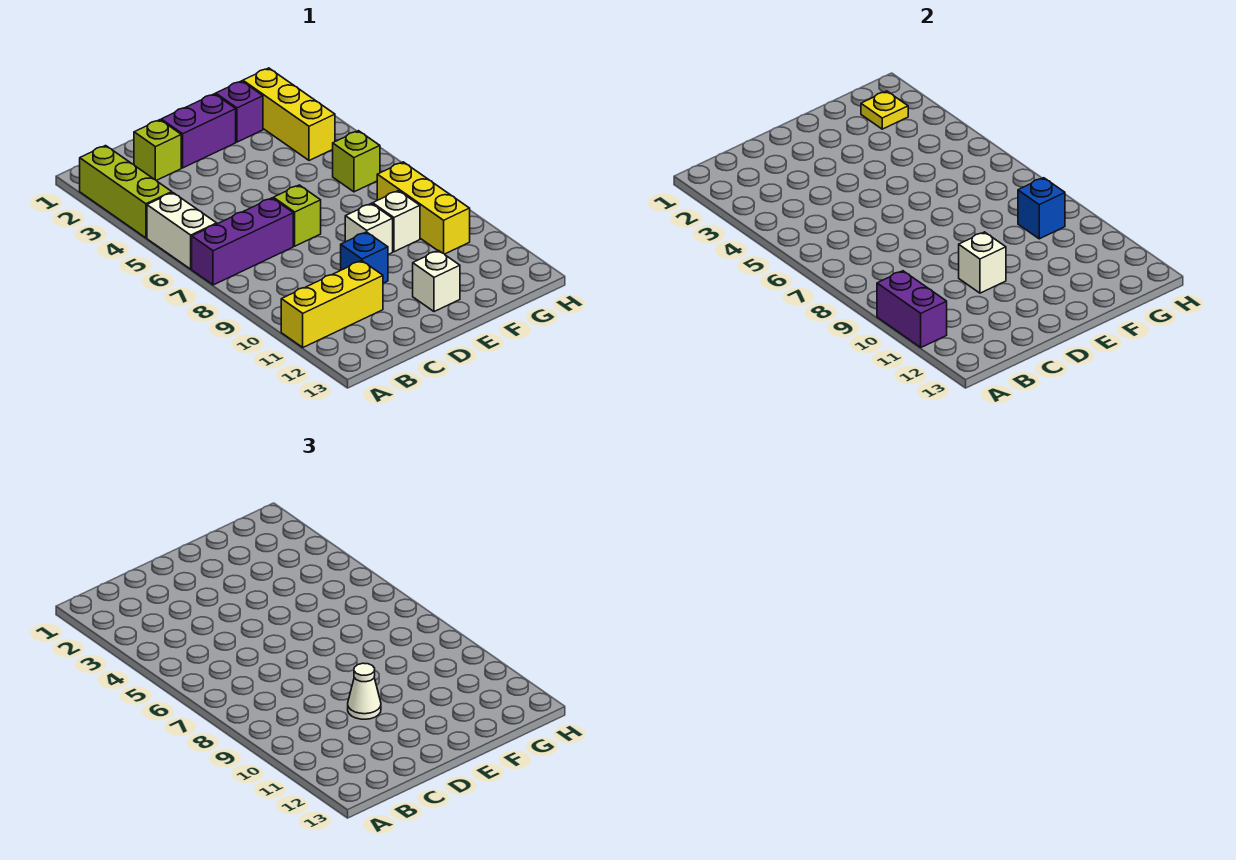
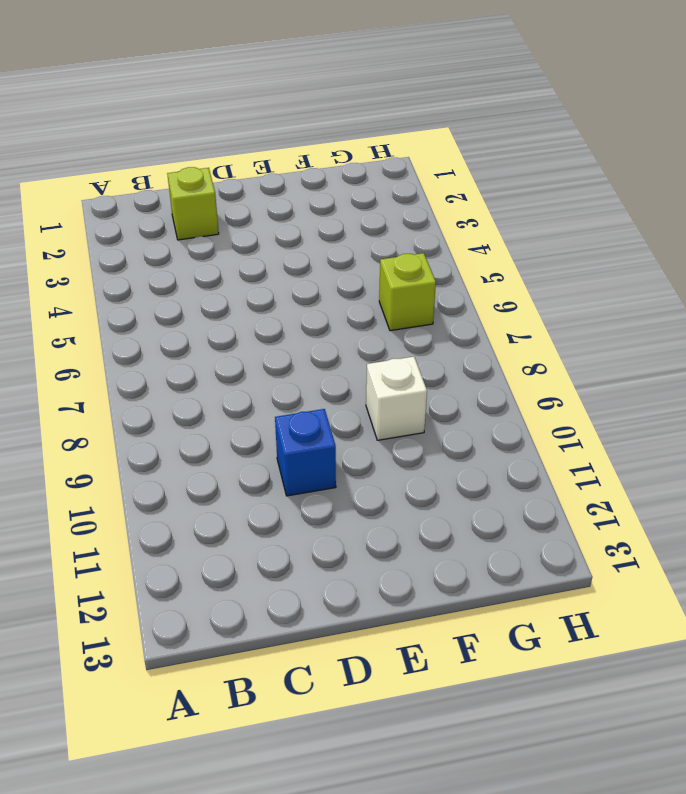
none -> lime 1x3 brick [80,146,172,238]
none -> white 1x2 brick [147,193,217,269]
none -> purple 1x3 brick [192,198,293,285]

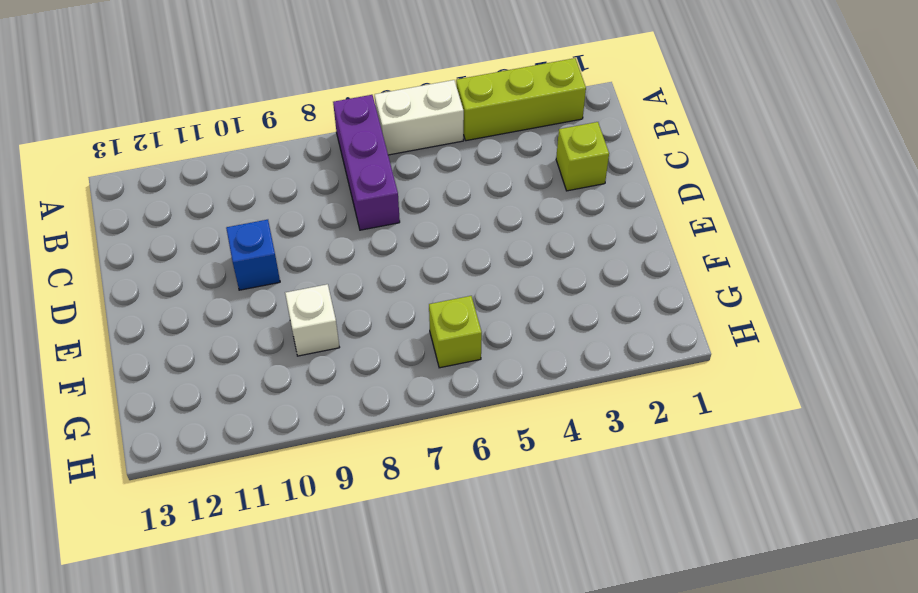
none -> yellow 1x3 brick [281,261,383,347]
none -> purple 1x2 brick [161,94,236,168]
none -> lime 1x1 brick [273,185,321,246]

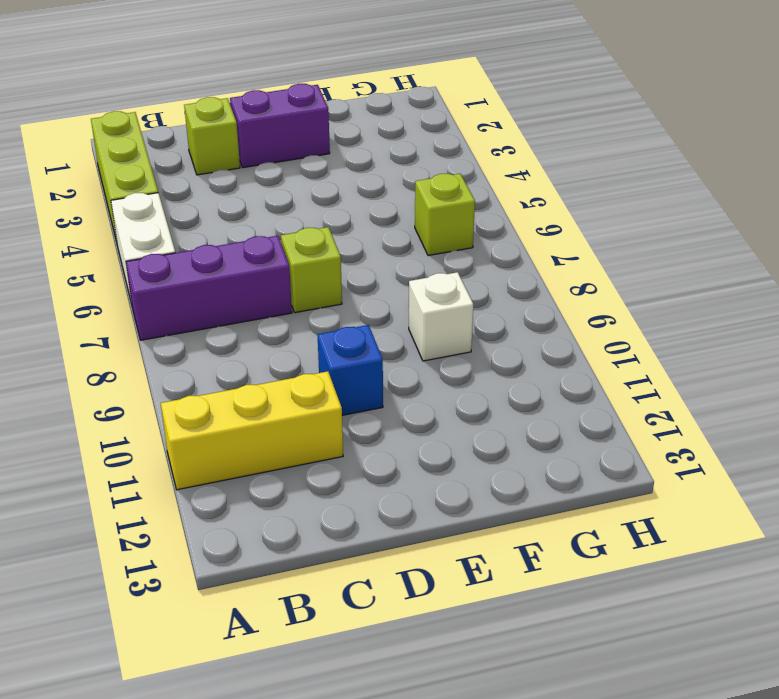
none -> white 1x1 brick [345,203,393,255]
none -> white 1x1 brick [413,251,460,312]
none -> purple 1x1 brick [216,81,263,142]

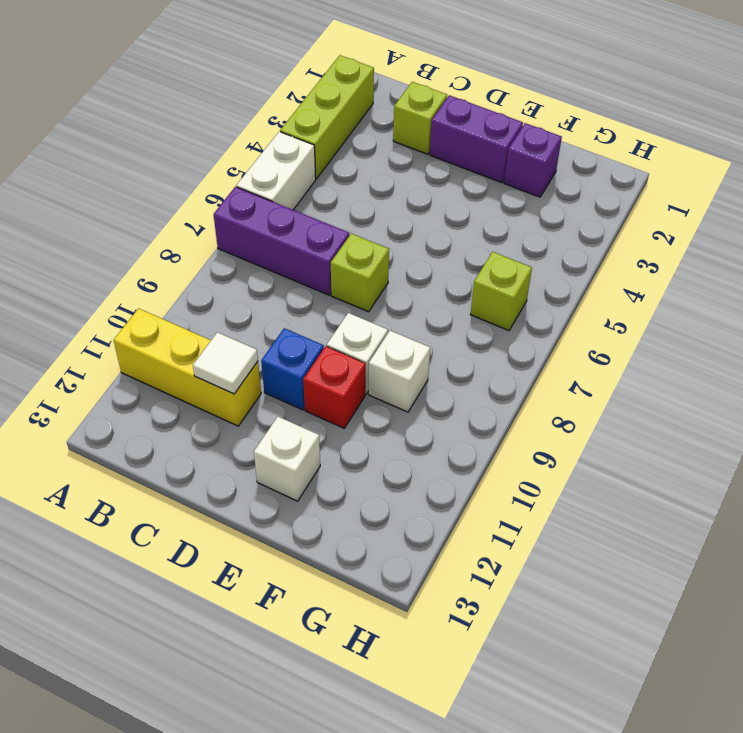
white 1x1 tile [193,332,258,394] -> none
red 1x1 brick [303,346,366,428] -> none
none -> yellow 1x3 brick [243,68,335,161]
none -> yellow 1x3 brick [377,162,470,254]
none -> purple 1x2 brick [877,271,947,347]

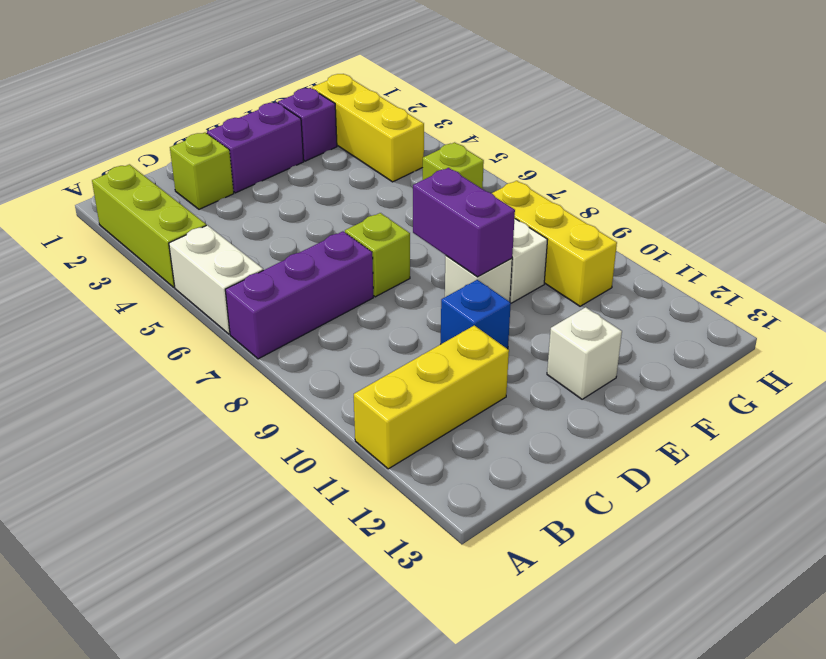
purple 1x2 brick [413,168,515,277] -> purple 1x2 brick moved to [877,271,947,347]
none -> white 1x1 brick [959,232,1006,293]
none -> yellow 1x1 plate [861,91,908,129]
none -> blue 1x1 brick [1018,178,1065,239]

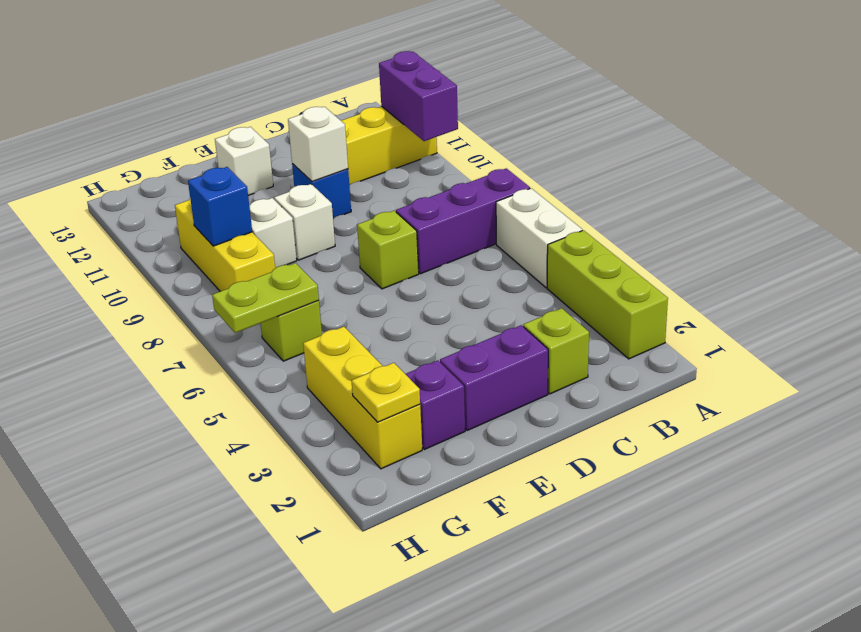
lime 1x2 plate [212,263,319,333] -> none
none -> white 1x1 cone [348,663,381,719]

